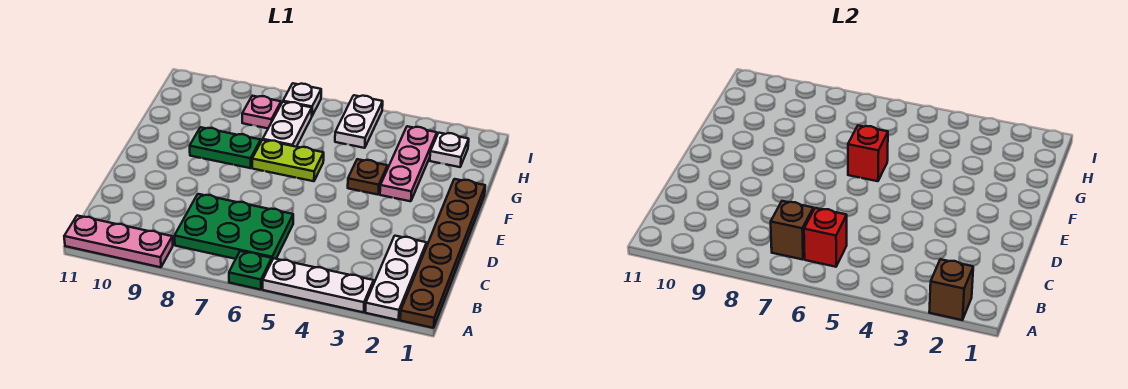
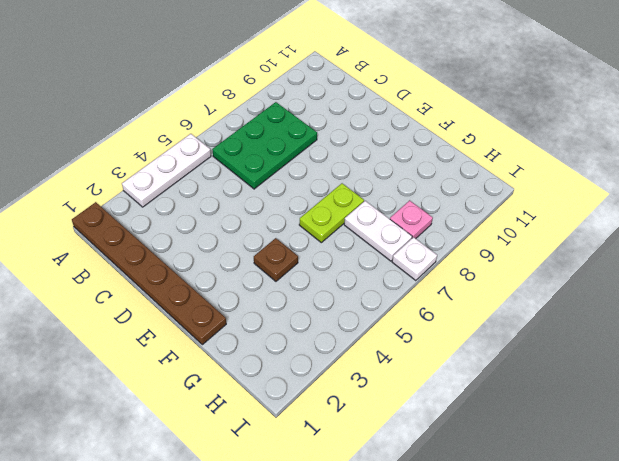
none -> white 1x3 plate [365,236,427,320]
none -> green 1x1 plate [229,251,272,290]
none -> pink 1x3 plate [64,216,173,267]

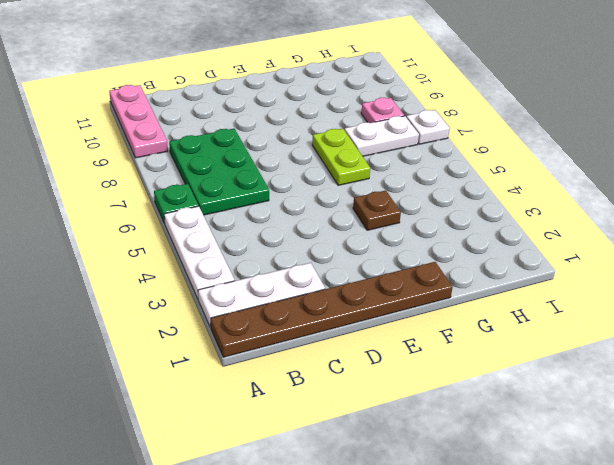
none -> pink 1x3 plate [380,126,437,201]
none -> green 1x2 plate [190,127,261,168]
none -> white 1x1 plate [430,133,469,167]

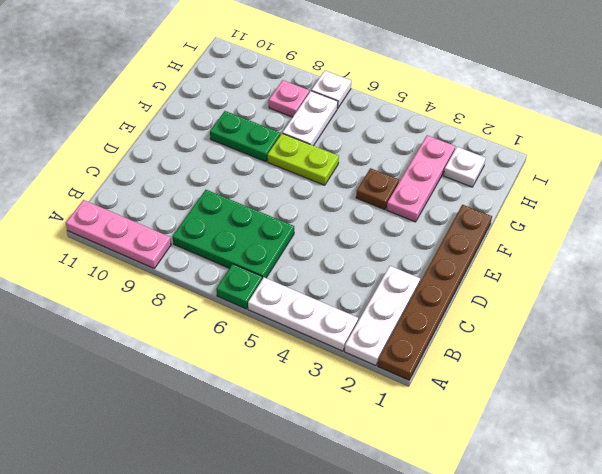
none -> white 1x2 plate [335,95,383,148]
none -> brown 1x1 brick [929,259,973,320]
none -> red 1x1 brick [804,208,847,267]

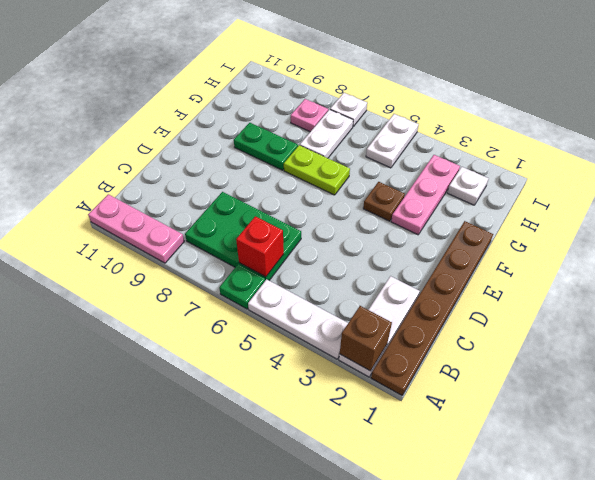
none -> brown 1x1 brick [771,201,813,260]
none -> red 1x1 brick [848,126,888,181]

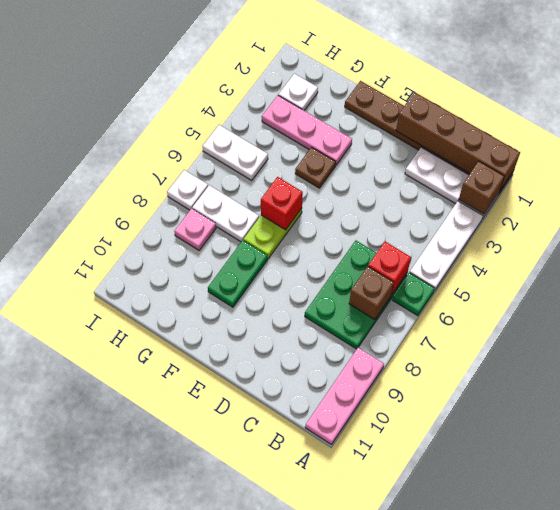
brown 1x4 brick [396,92,520,190] -> none

